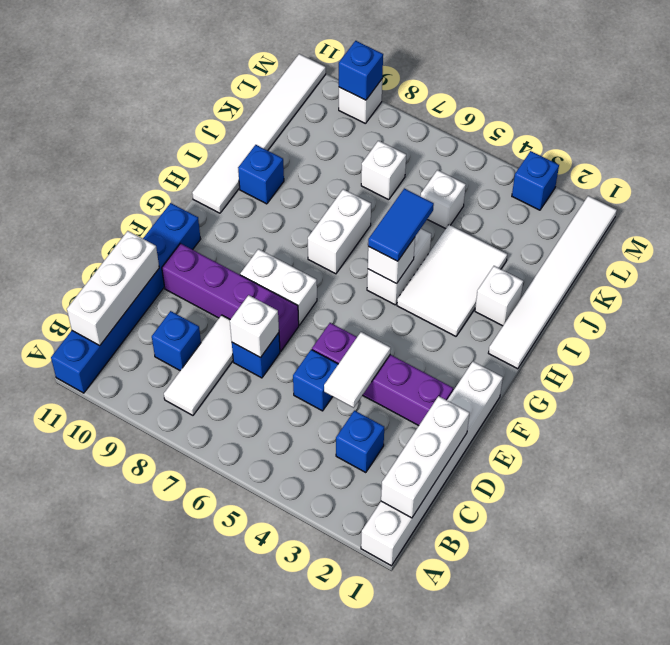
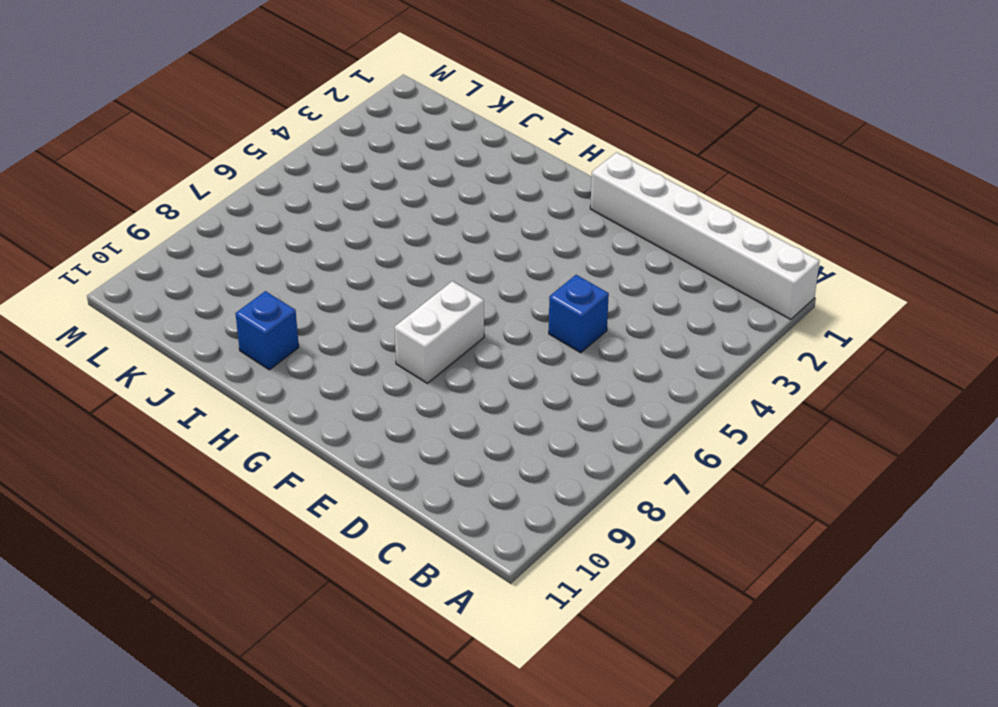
none -> blue 1x6 brick [51,203,200,393]
none -> white 1x3 tile [164,315,233,415]
none -> blue 1x1 brick [336,410,384,473]

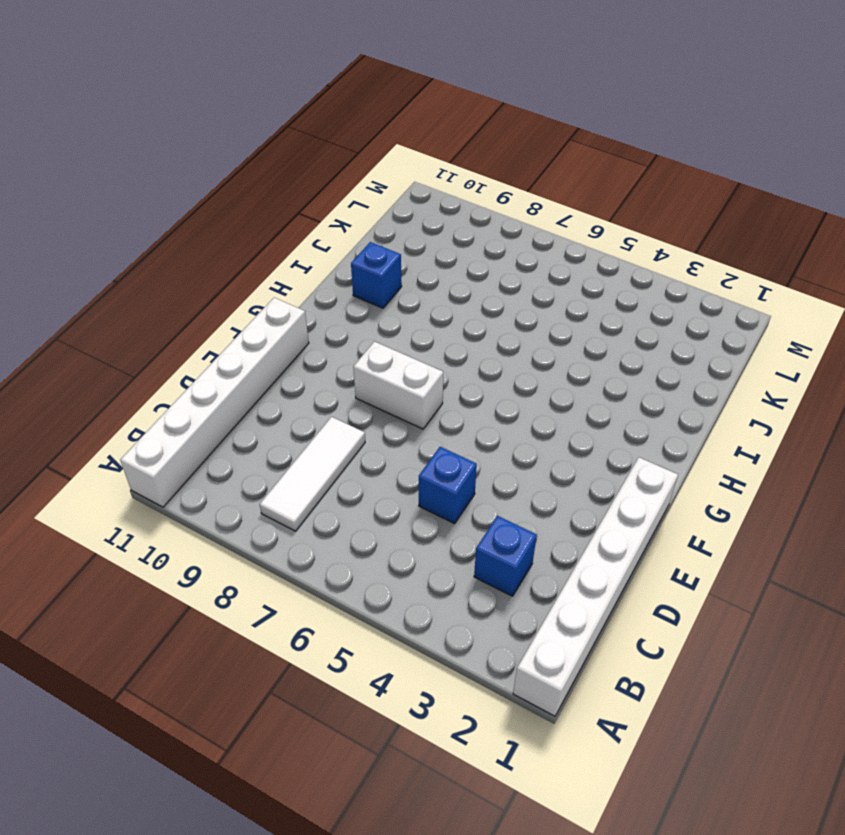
white 1x6 brick [120,298,309,507] -> blue 1x6 brick [51,203,200,393]
none -> blue 1x1 brick [152,311,201,371]
none -> blue 1x1 brick [232,333,280,378]
none -> purple 1x4 brick [312,323,453,426]

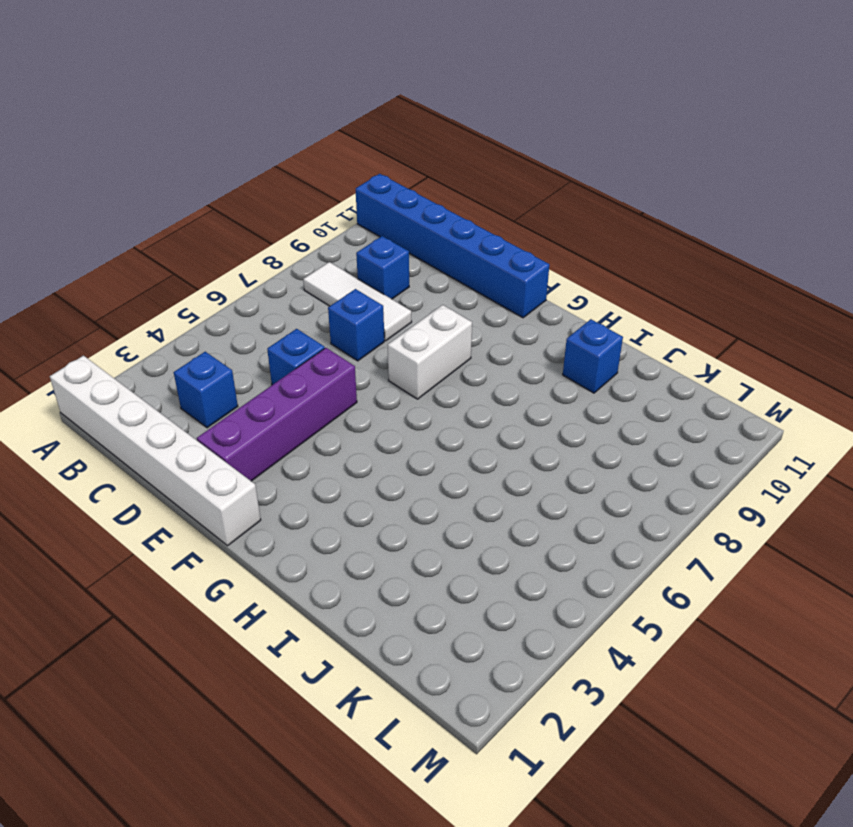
none -> purple 1x4 brick [162,243,299,351]
none -> white 1x6 tile [489,196,617,369]
none -> white 2x3 tile [397,225,507,336]

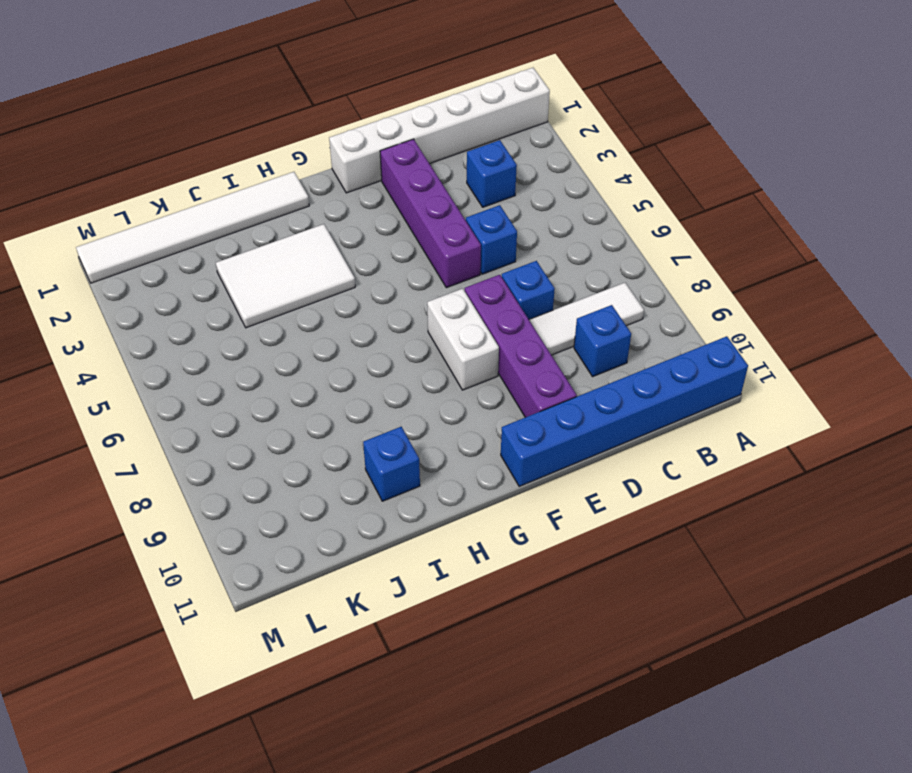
none -> white 1x2 brick [367,229,431,305]
none -> white 1x2 brick [308,189,371,274]
none -> white 1x6 tile [192,54,326,213]

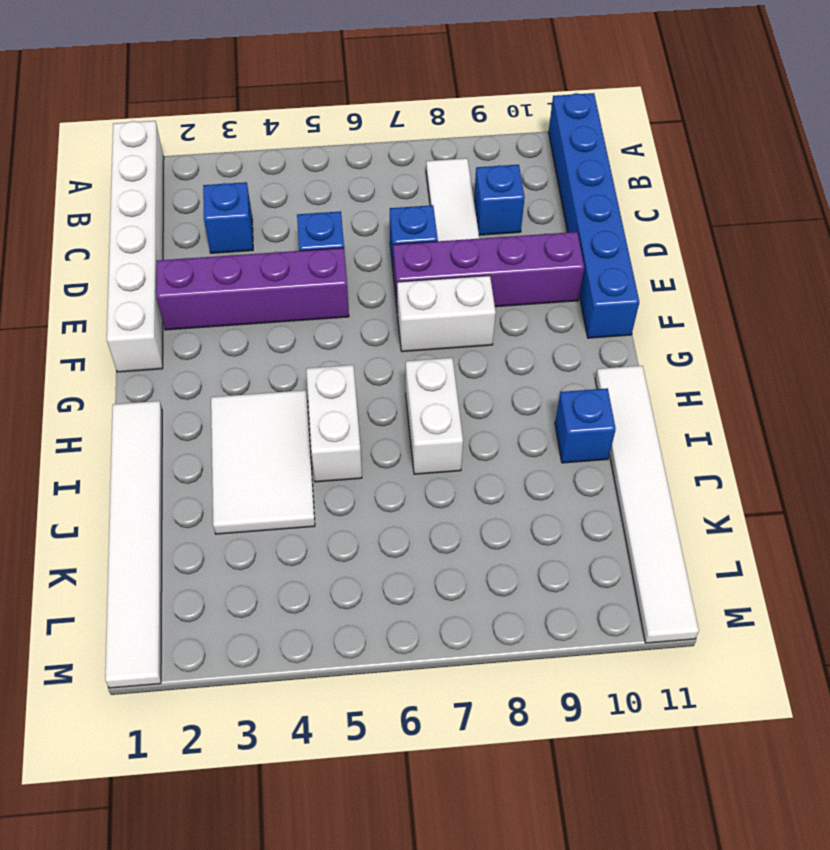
none -> white 1x1 brick [475,266,523,326]
none -> white 1x1 brick [421,170,466,229]
none -> white 1x1 brick [361,141,406,200]

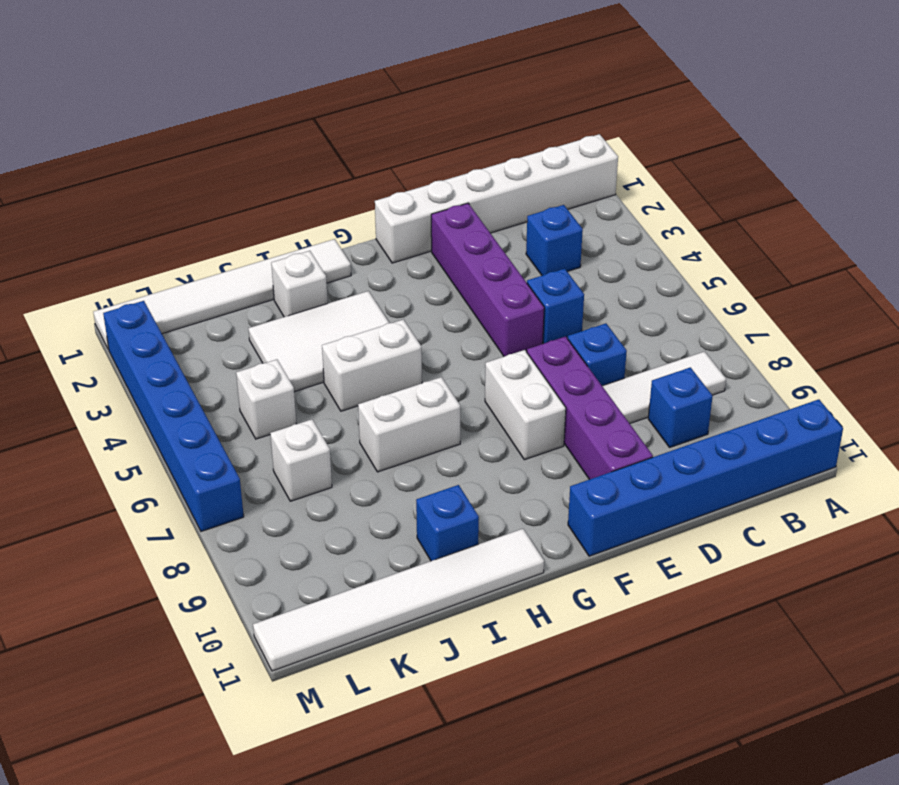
blue 1x6 brick [103,301,244,531] -> blue 1x1 brick [512,151,559,210]
none -> white 1x1 brick [339,80,382,124]
none -> white 1x3 brick [381,396,469,518]
none -> white 1x3 brick [67,231,159,345]

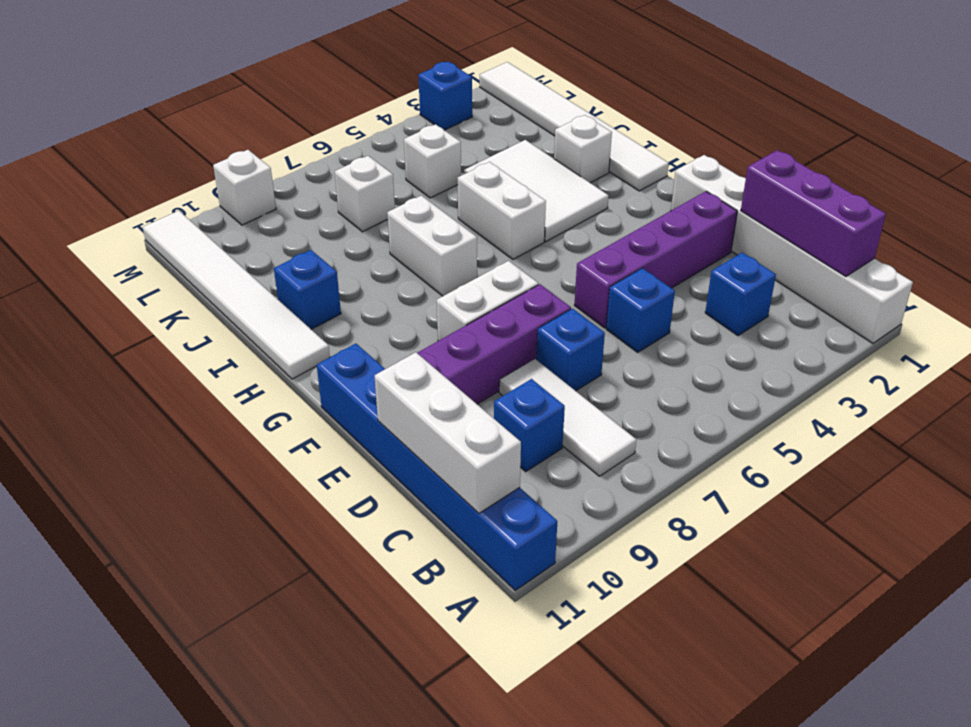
purple 1x3 brick [741,150,886,276] -> white 1x3 brick [381,396,469,518]
none -> white 1x2 tile [324,332,391,408]
none -> white 1x1 brick [230,295,279,358]
none -> white 1x1 brick [368,238,415,284]

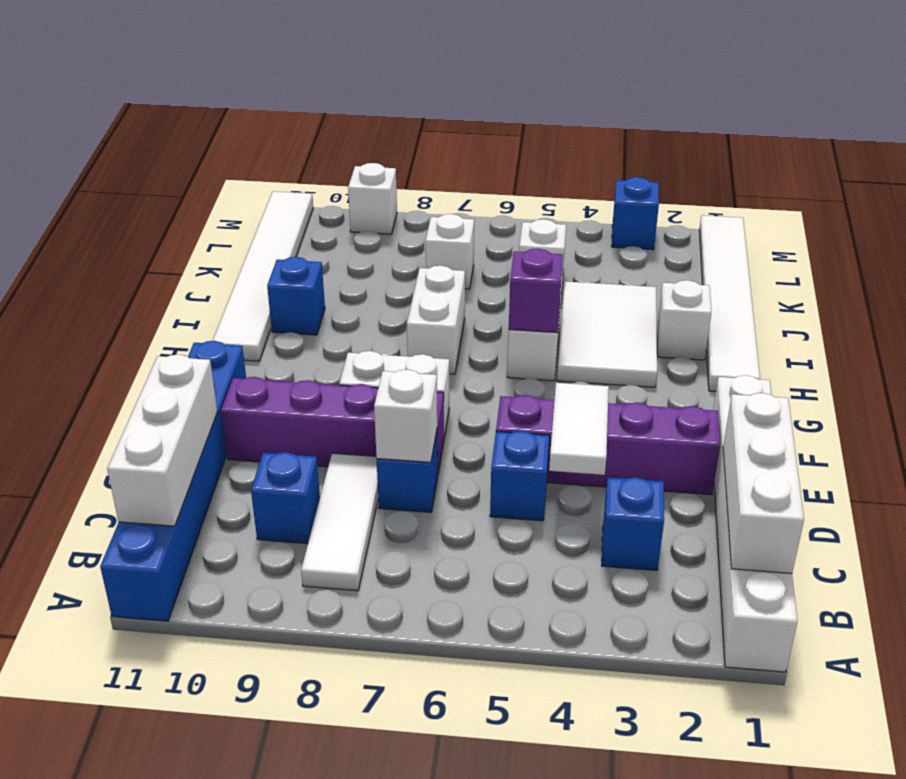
purple 1x1 brick [509,249,563,333] -> white 1x1 brick [368,238,415,284]
none -> blue 1x1 brick [339,41,383,100]
none -> blue 1x2 tile [368,188,434,261]

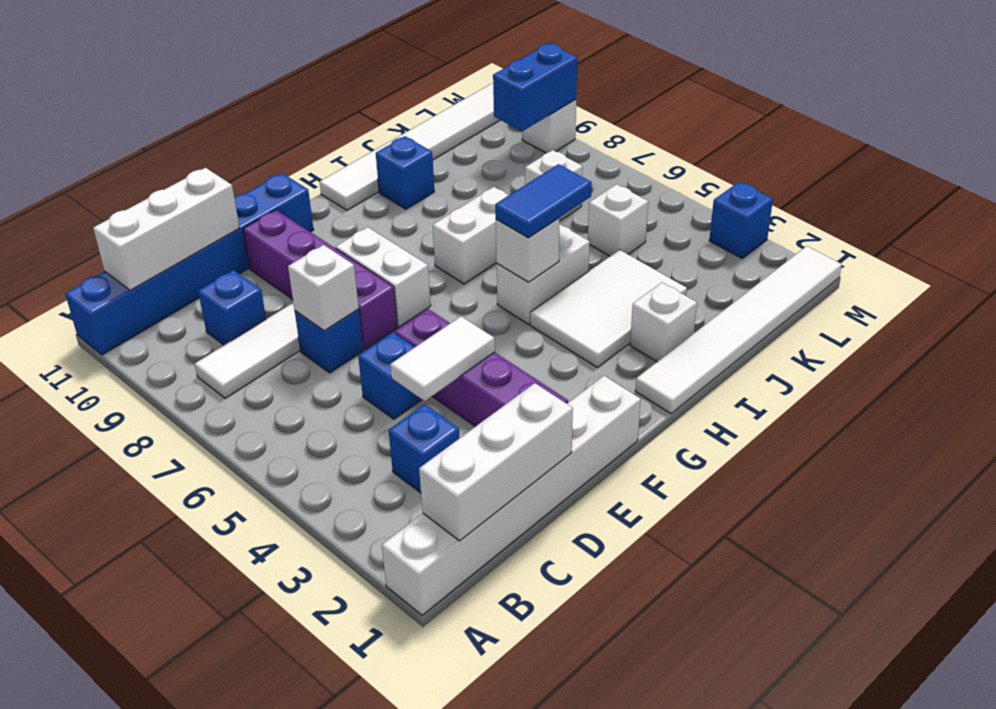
blue 1x2 brick [493,44,577,131] -> blue 1x1 brick [339,41,383,100]

